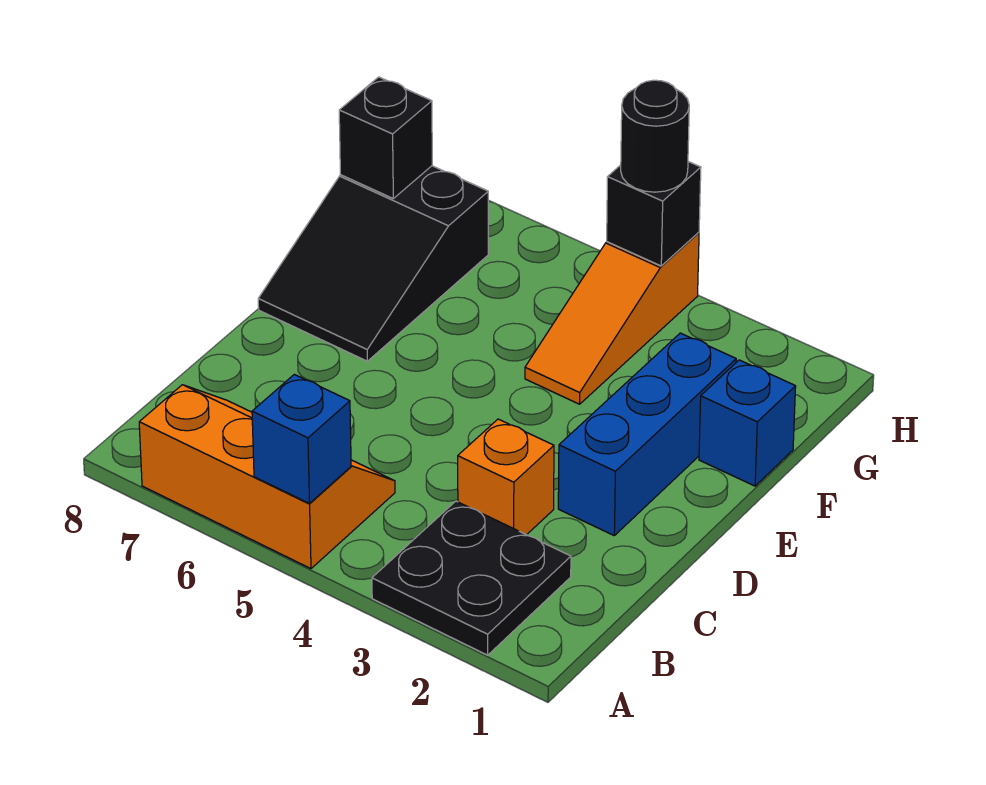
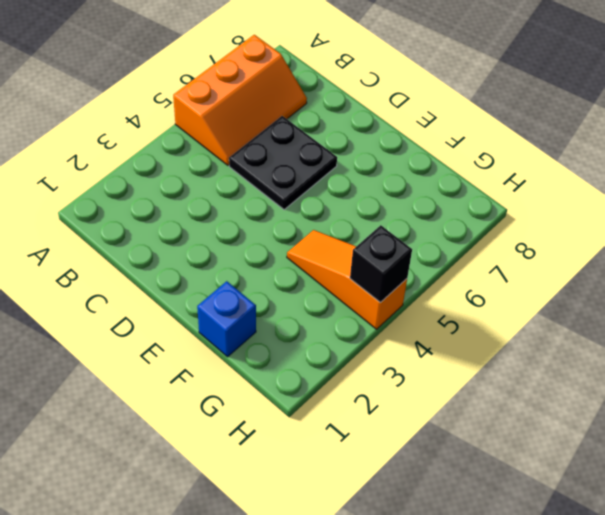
black 2x2 plate [229,116,337,210] -> black 2x2 plate moved to [372,501,571,655]
none -> orange 1x1 brick [458,419,554,535]
none -> blue 1x3 brick [558,333,736,535]

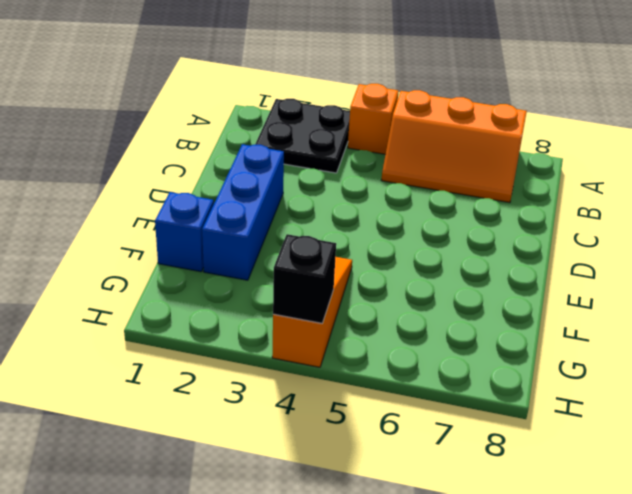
orange 1x1 brick [348,84,398,154] -> orange 1x1 brick moved to [458,419,554,535]
none -> black 2x3 slope [258,166,488,361]
none -> blue 1x1 brick [252,374,351,503]

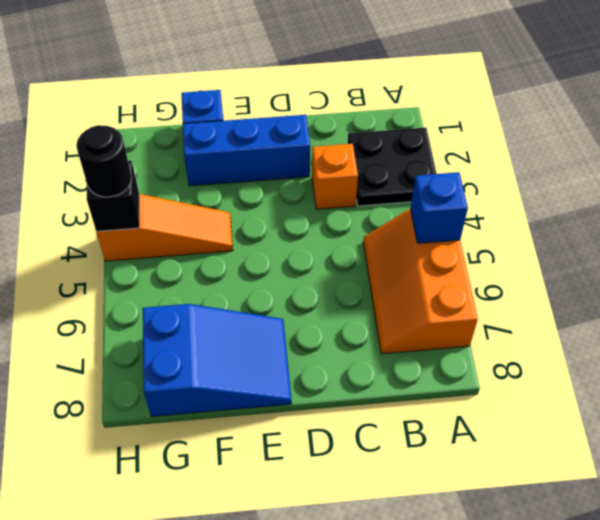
blue 2x3 slope [143,304,292,417] -> black 2x3 slope [258,166,488,361]
none -> black 1x1 brick [339,77,432,198]

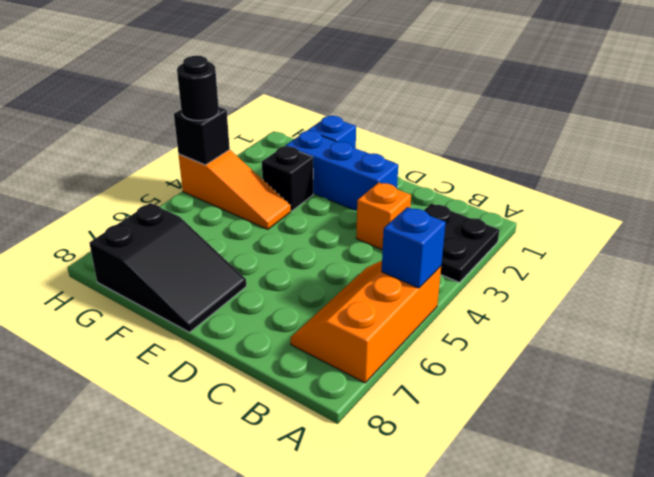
black 1x1 brick [262,146,313,211] -> black 1x1 brick moved to [339,77,432,198]

